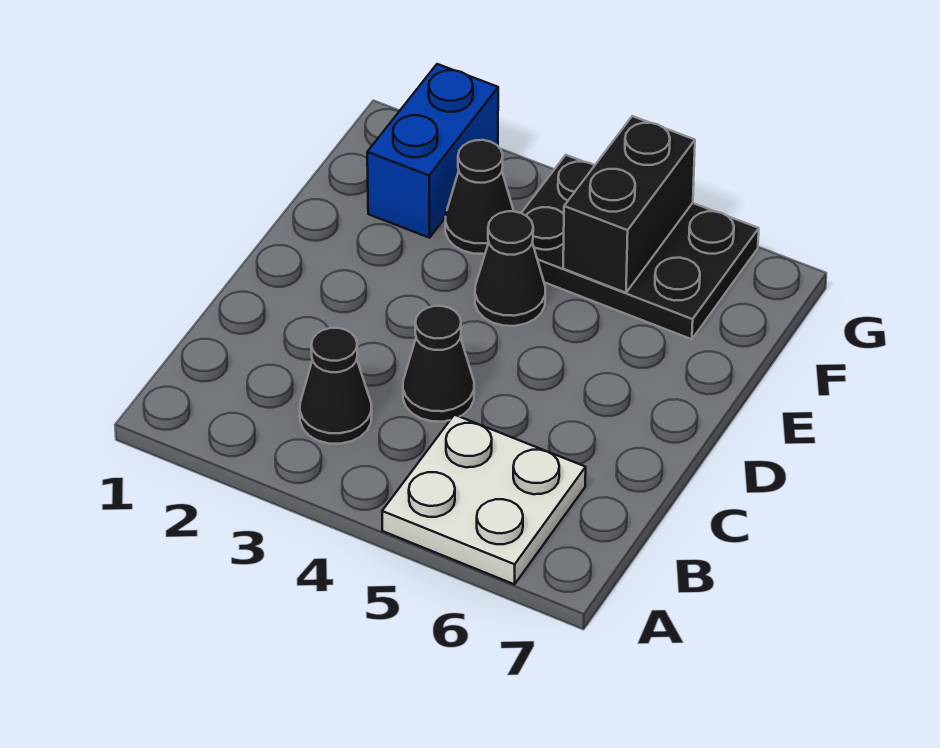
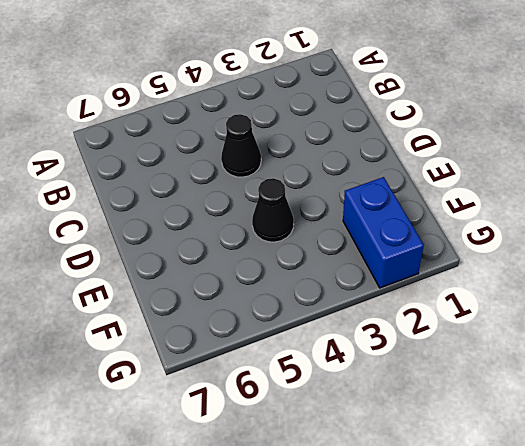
none -> white 2x2 plate [382,415,586,584]
none -> black 1x1 cone [300,328,372,444]

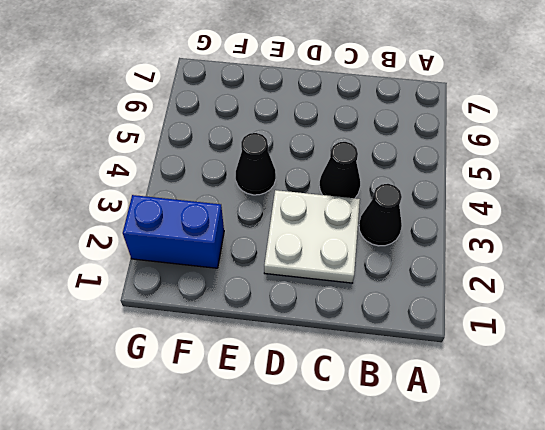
white 2x2 plate [264,190,360,283] -> white 2x2 plate moved to [382,415,586,584]
none -> black 1x1 cone [445,140,514,254]
none -> black 2x3 plate [522,155,759,339]

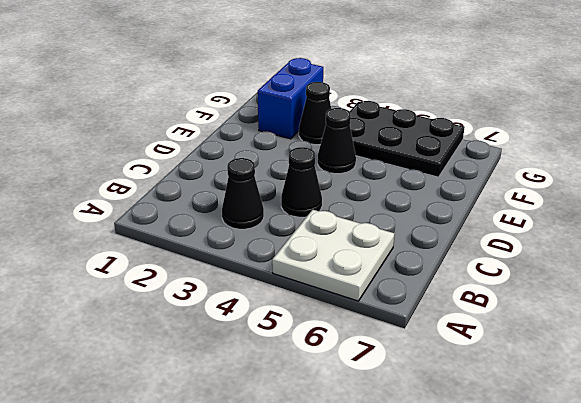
none -> black 1x2 brick [563,116,695,293]

